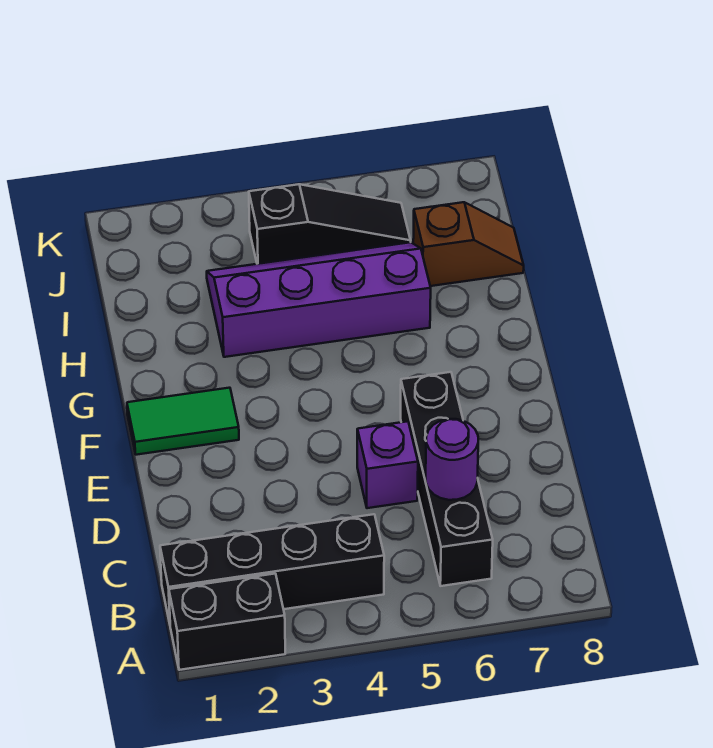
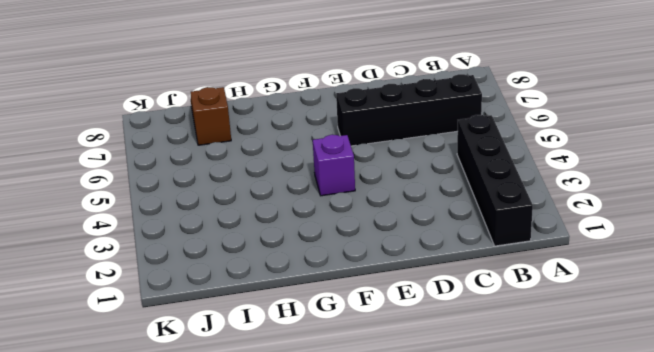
purple 1x1 brick [313,134,355,196] -> purple 1x1 brick moved to [357,421,418,508]
none -> black 1x2 brick [169,574,285,670]
none -> green 1x2 tile [127,388,239,455]

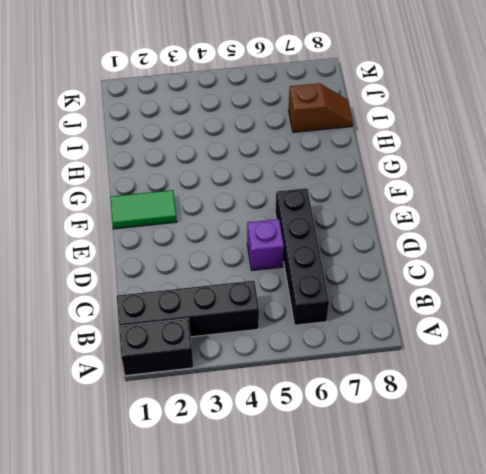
none -> purple 2x4 slope [207,242,431,357]
none -> black 1x3 slope [249,184,411,264]

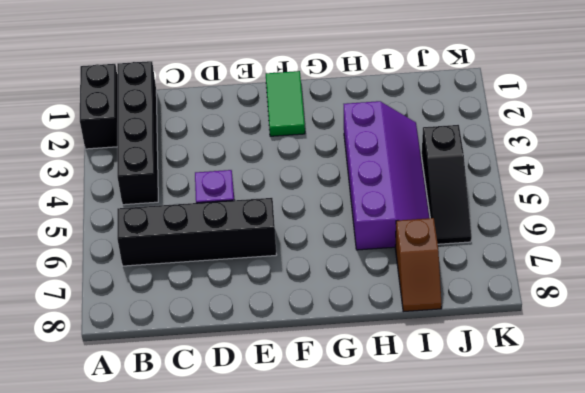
none -> purple 1x1 round brick [426,419,478,500]

